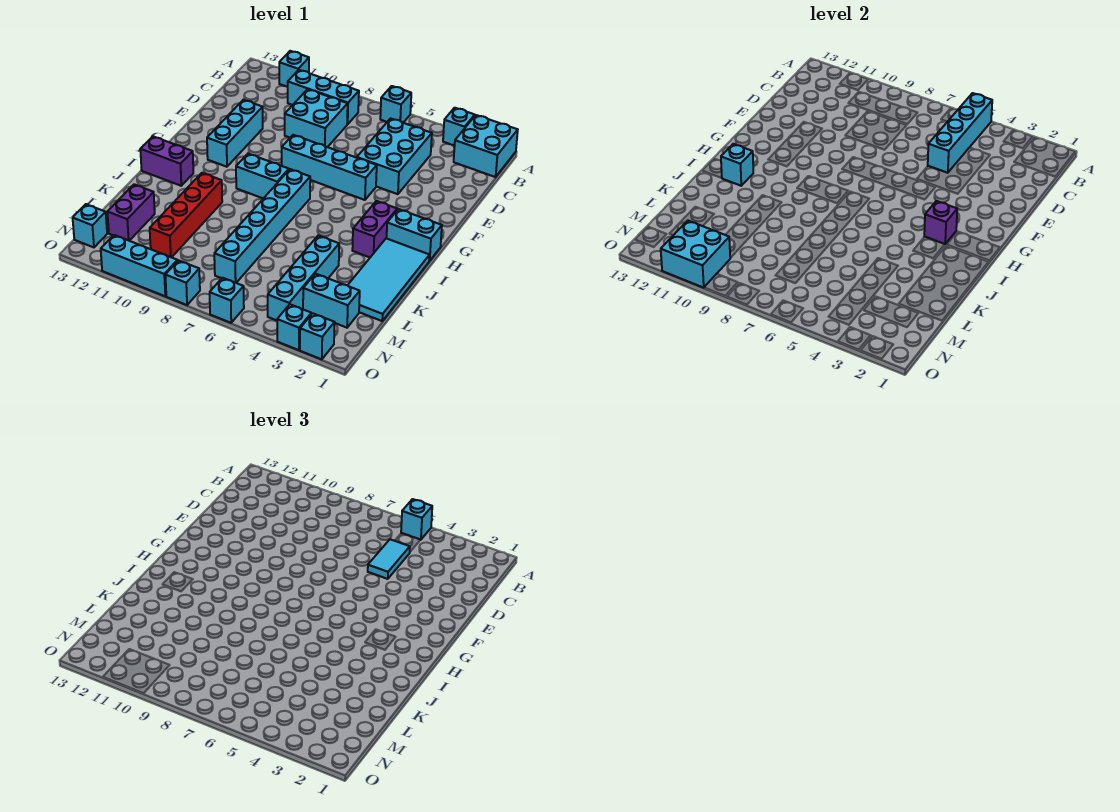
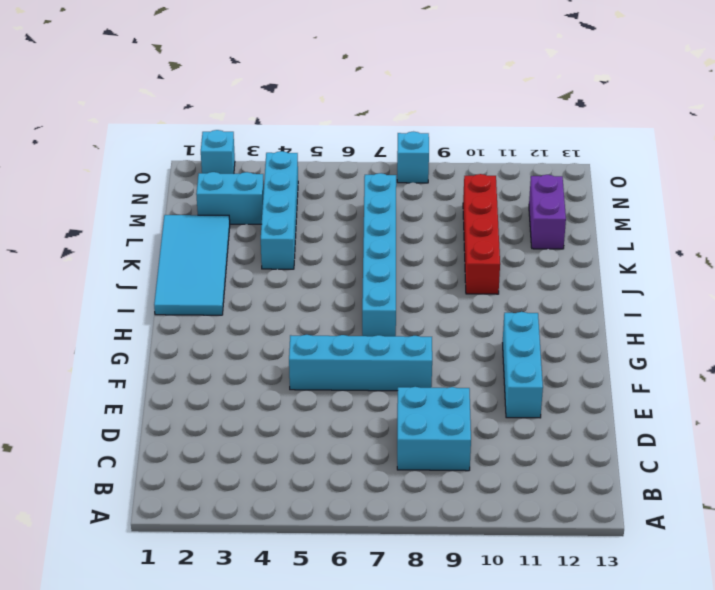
none -> cyan 2x2 brick [454,115,518,177]
none -> cyan 1x1 brick [443,108,475,146]
none -> cyan 1x1 brick [380,86,411,123]
none -> cyan 1x1 brick [279,51,309,87]

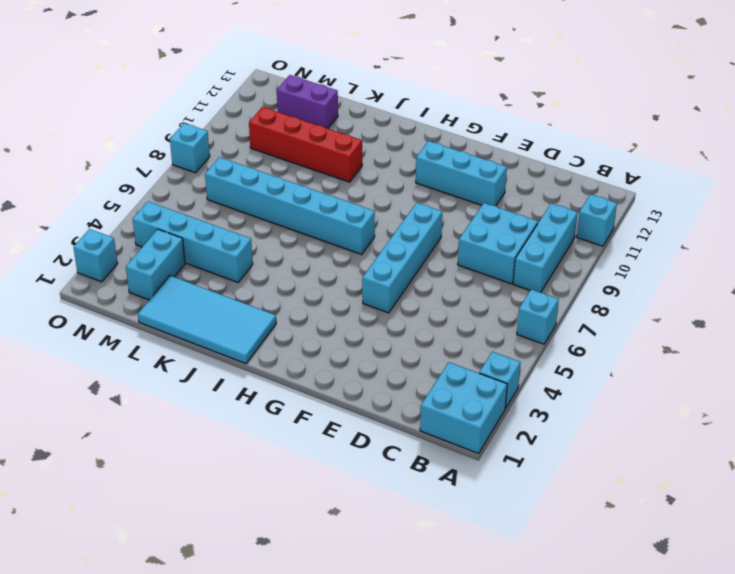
none -> cyan 2x3 brick [357,118,432,194]
none -> cyan 1x2 brick [387,209,442,261]
none -> purple 1x2 brick [352,201,397,257]
none -> cyan 1x2 brick [236,154,289,198]

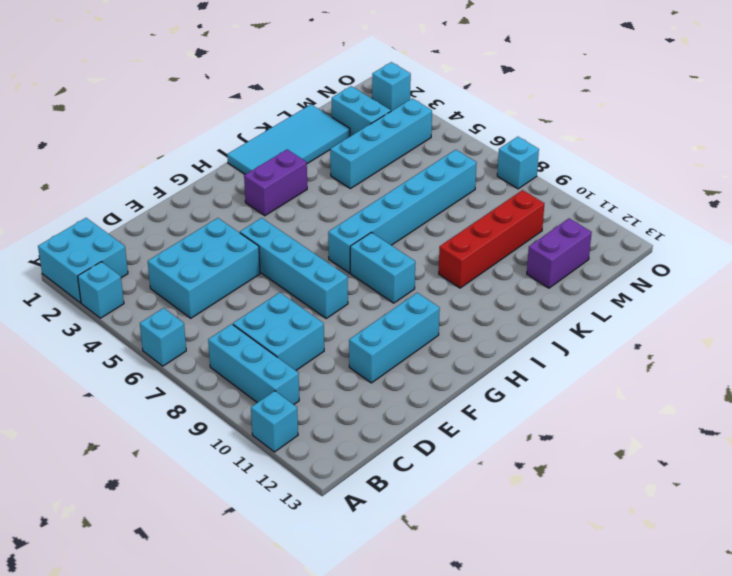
none -> cyan 1x2 brick [387,209,442,261]
none -> purple 1x2 brick [140,136,193,186]
none -> cyan 1x1 brick [73,204,107,247]
none -> cyan 1x1 brick [277,304,311,350]

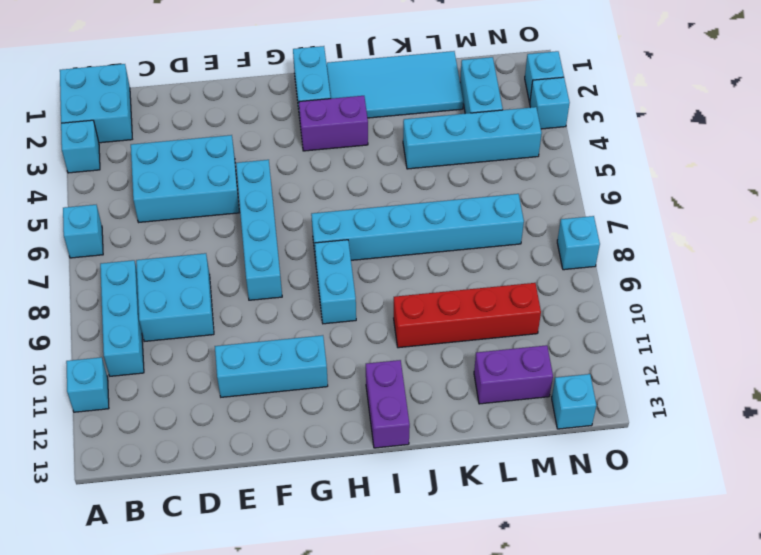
none -> cyan 1x1 brick [210,278,244,323]
none -> cyan 1x3 brick [101,235,177,296]
none -> cyan 1x4 brick [928,93,992,173]
none -> purple 1x1 brick [924,201,957,244]

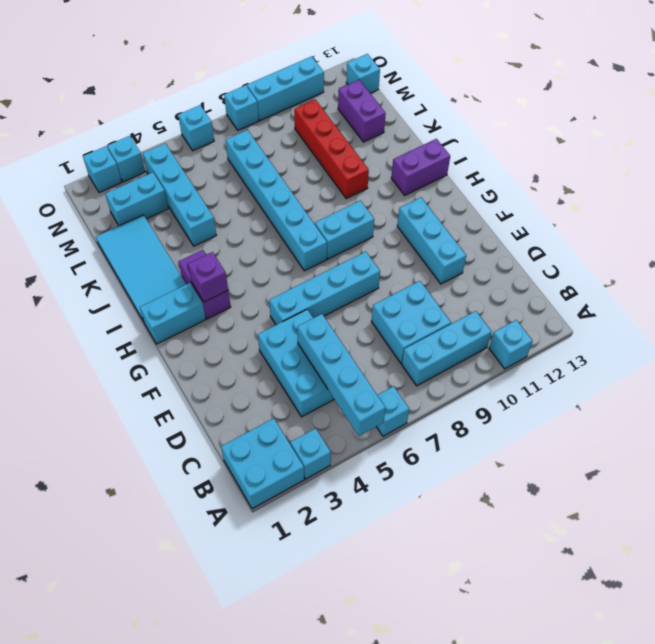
none -> cyan 1x1 brick [721,144,753,186]
none -> cyan 2x2 brick [661,221,730,288]
none -> cyan 1x1 brick [401,499,432,540]
none -> cyan 1x2 tile [368,539,410,579]

